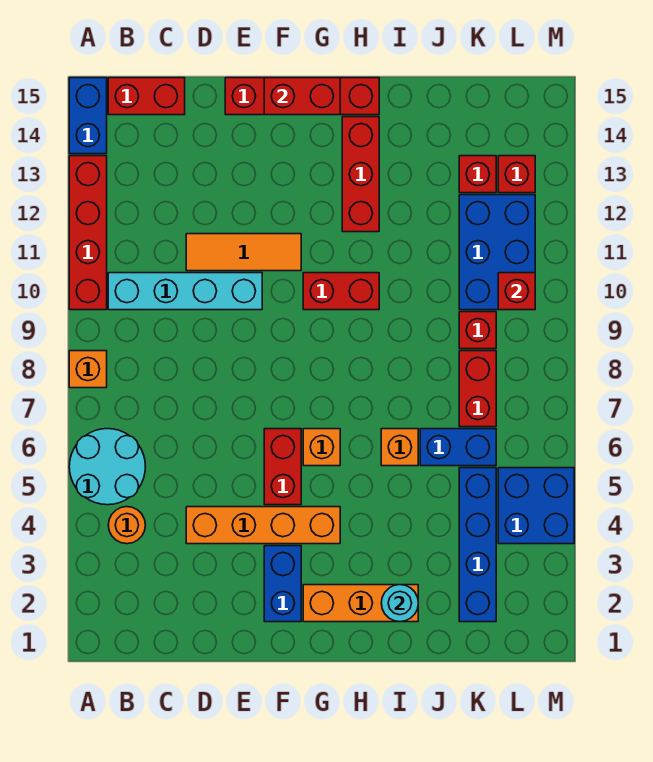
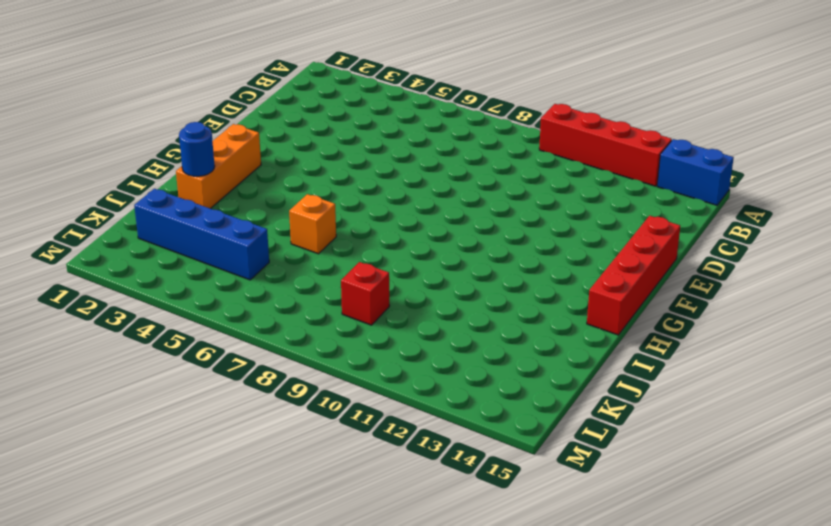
blue 1x1 round brick [179,122,215,176] -> cyan 1x1 round brick [381,585,418,622]
none -> cyan 2x2 round brick [69,429,145,505]
none -> orange 1x1 brick [69,351,107,388]
none -> orange 1x1 round brick [108,507,145,544]

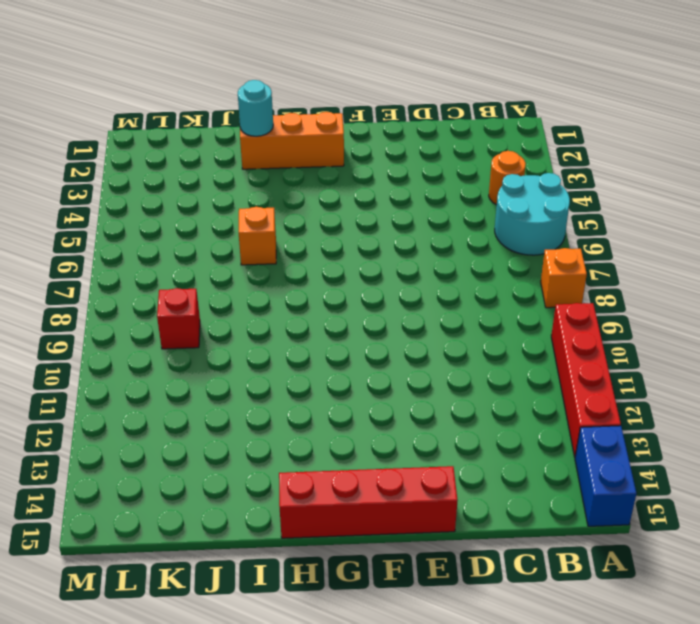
none -> cyan 1x4 brick [108,273,262,310]
none -> red 1x2 brick [108,78,185,115]
none -> orange 1x4 brick [186,507,340,544]

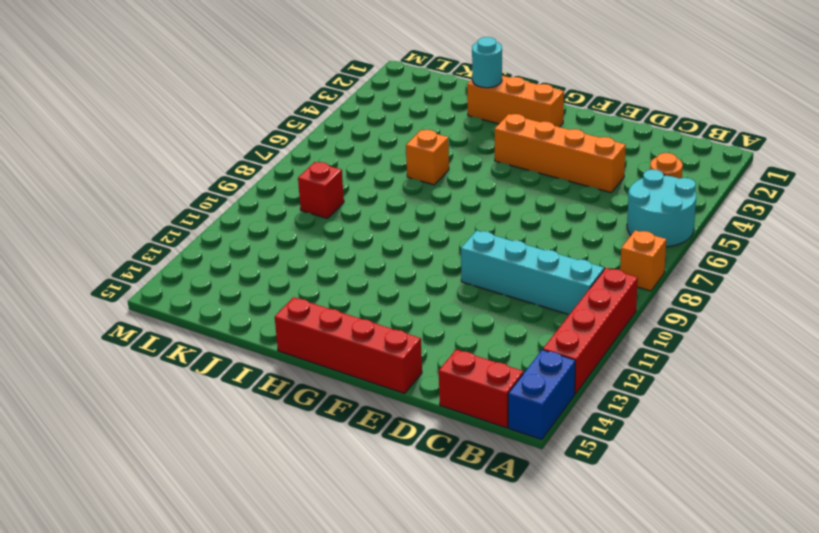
none -> orange 1x3 tile [186,234,301,271]
none -> blue 1x2 brick [264,546,301,622]
none -> red 1x2 brick [264,429,301,505]

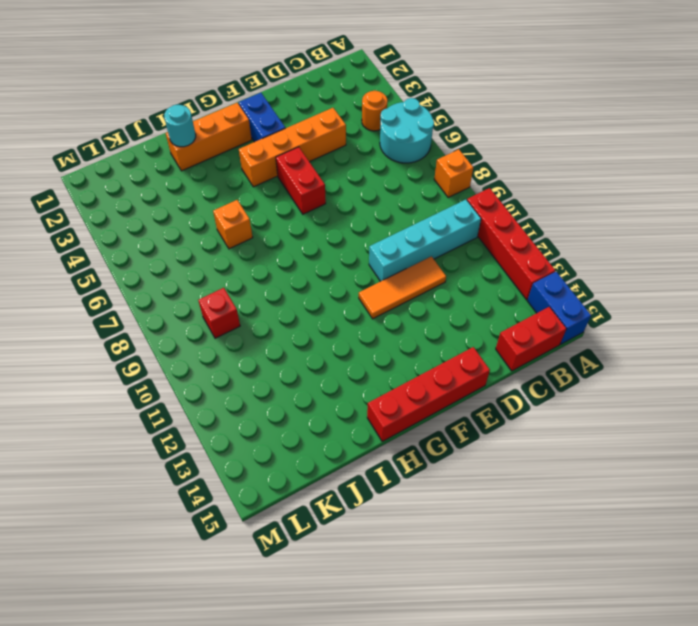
none -> orange 1x1 brick [303,429,340,466]
none -> red 1x2 brick [303,273,379,310]
none -> red 1x3 brick [342,117,379,232]

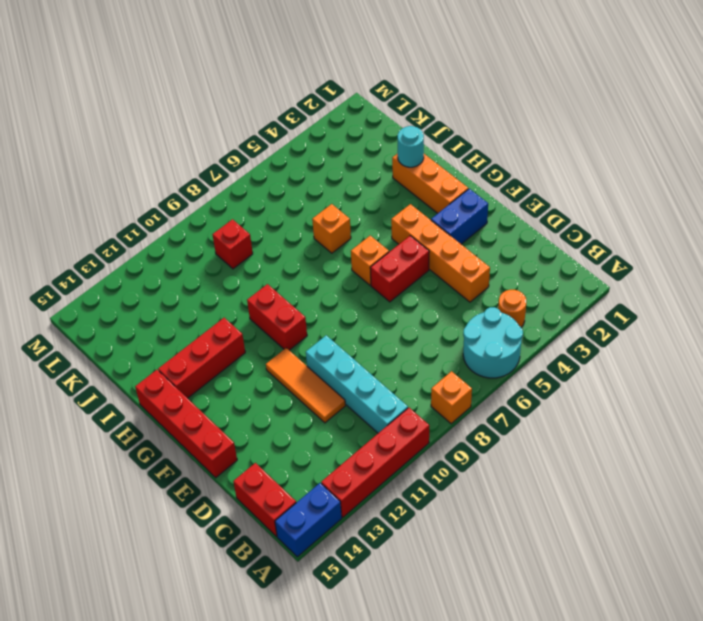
none -> blue 1x2 brick [420,429,496,466]
none -> blue 1x4 brick [459,468,496,622]
none -> red 1x2 brick [459,351,496,427]

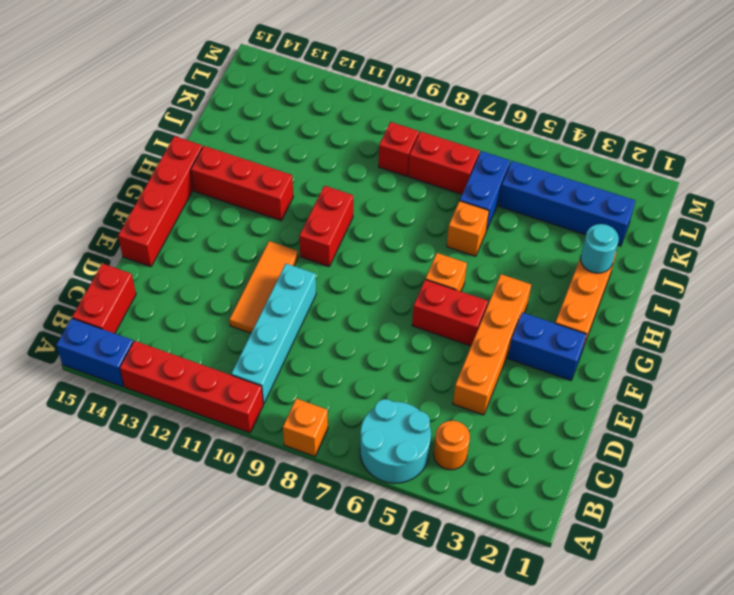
none -> blue 2x3 brick [459,195,535,310]
none -> red 1x1 brick [459,156,496,193]
none -> blue 2x2 brick [498,468,574,544]

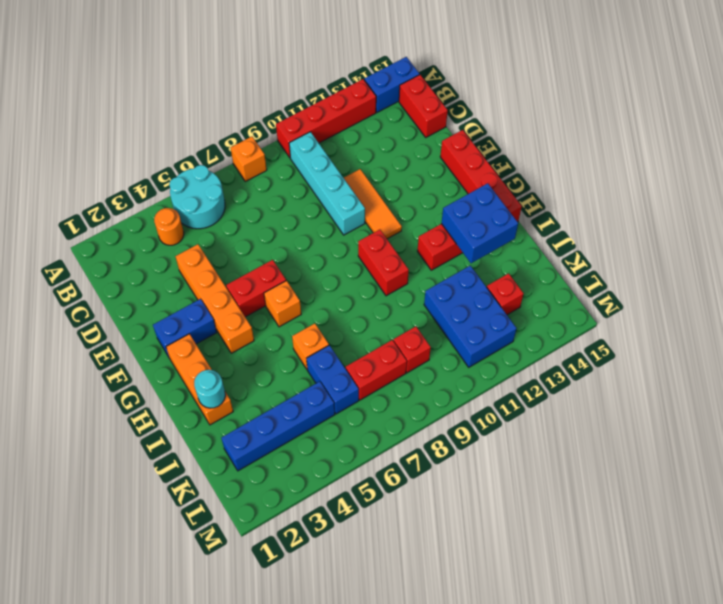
blue 2x2 brick [441,183,518,263] -> blue 2x2 brick moved to [498,468,574,544]
blue 2x3 brick [424,266,516,367] -> blue 2x3 brick turned to [459,195,535,310]
none -> red 1x1 brick [498,156,535,193]
none -> red 1x2 brick [264,78,340,115]
none -> red 1x1 brick [498,273,535,310]

